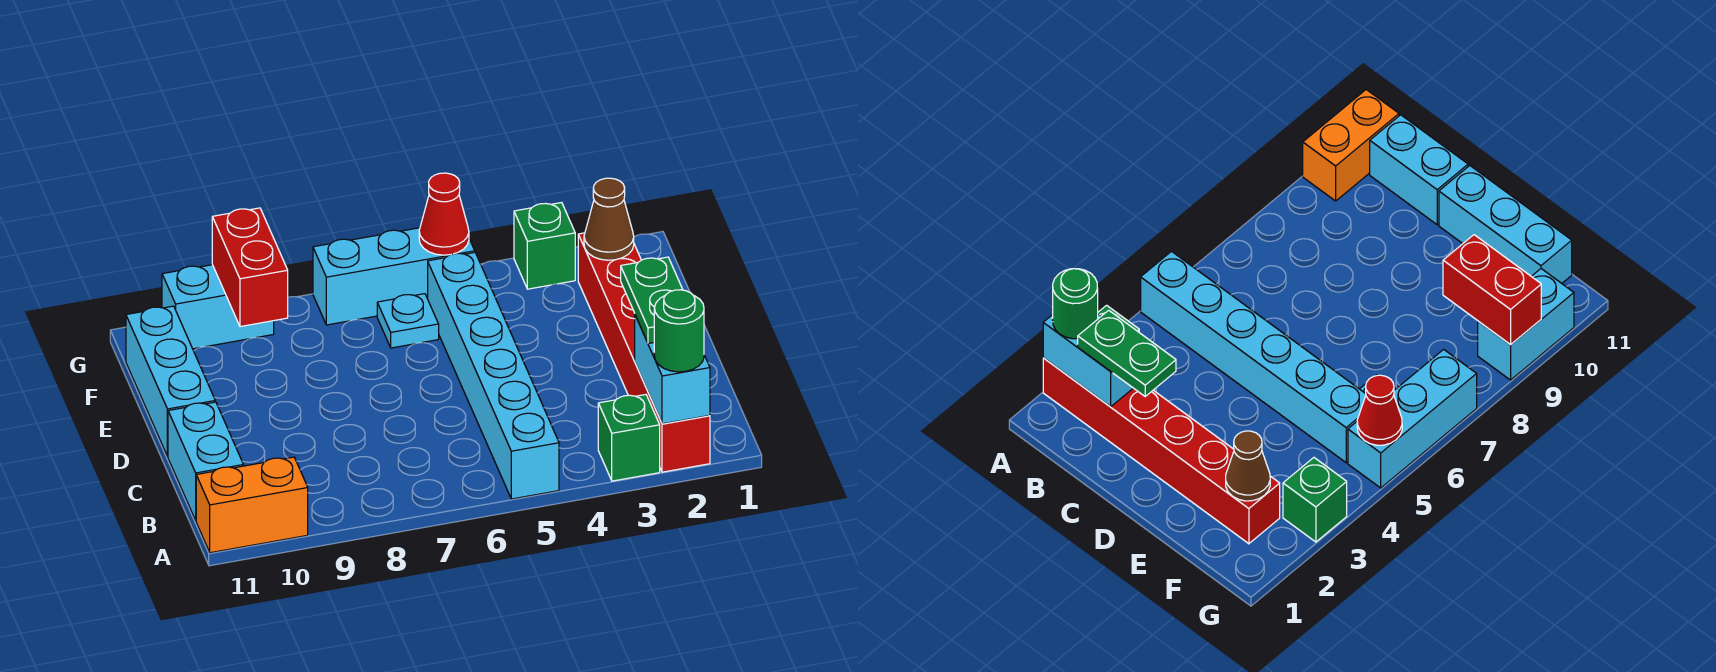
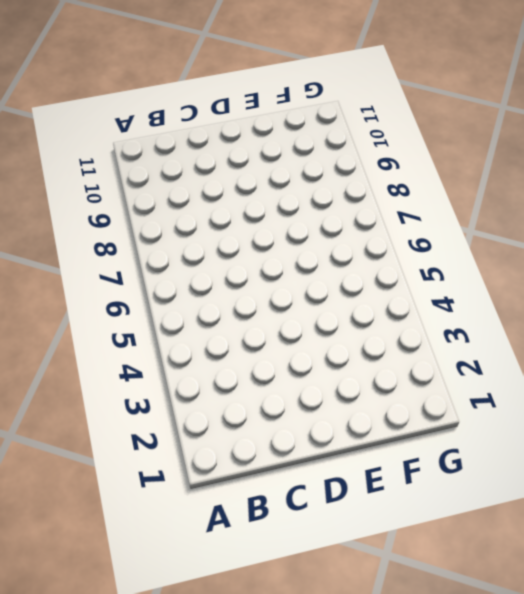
none -> red 1x6 brick [578,233,710,472]
none -> green 1x1 brick [598,395,660,481]
none -> cyan 1x6 brick [428,253,559,499]

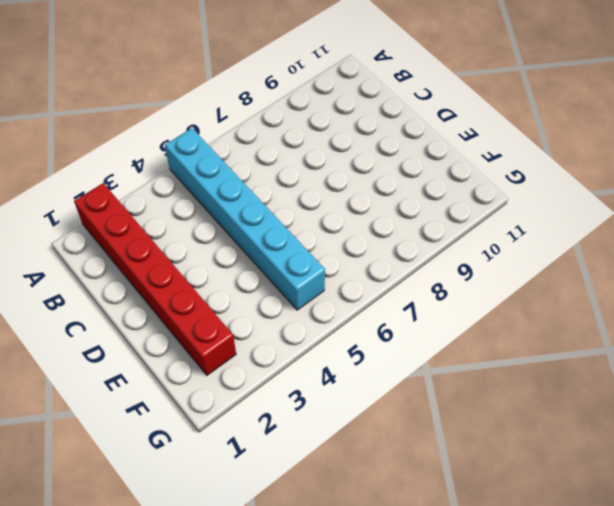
none -> green 1x1 brick [598,395,660,481]
none -> orange 1x2 brick [196,457,308,553]
none -> cyan 1x2 brick [168,402,243,520]

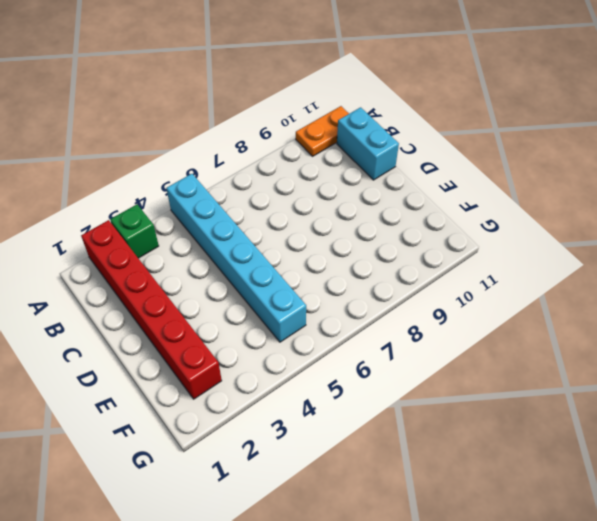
orange 1x2 plate [296,106,349,156] -> orange 1x2 brick [196,457,308,553]
none -> cyan 1x3 brick [126,306,215,457]
none -> cyan 1x1 plate [377,294,439,348]
none -> green 1x1 brick [514,203,575,289]

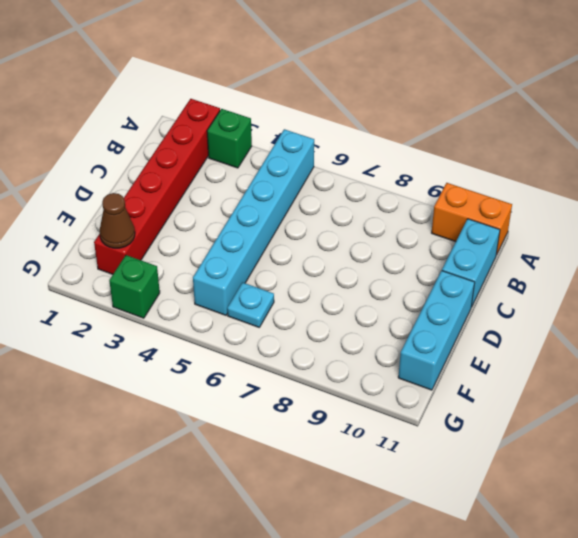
none -> cyan 1x3 brick [313,228,475,325]
none -> cyan 1x2 brick [162,265,274,349]
none -> cyan 1x2 brick [635,315,710,424]

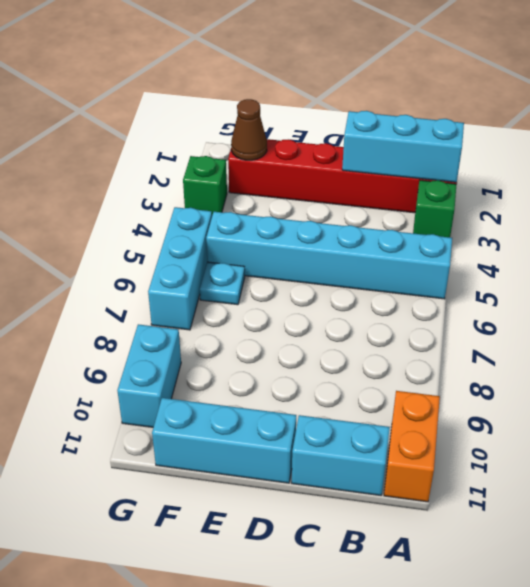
cyan 1x3 brick [342,111,464,182] -> cyan 1x2 brick [635,315,710,424]
none -> red 1x2 brick [212,208,288,327]
none -> red 1x1 cone [419,173,469,255]
none -> green 1x1 round brick [654,290,704,372]

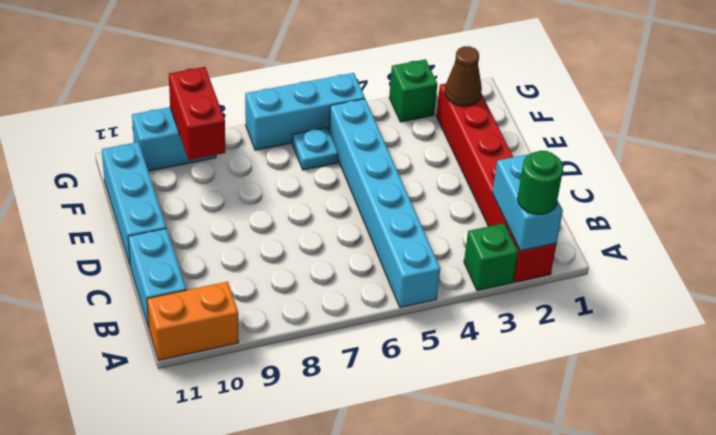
none -> red 1x1 cone [419,173,469,255]
none -> green 1x2 plate [621,257,683,344]

